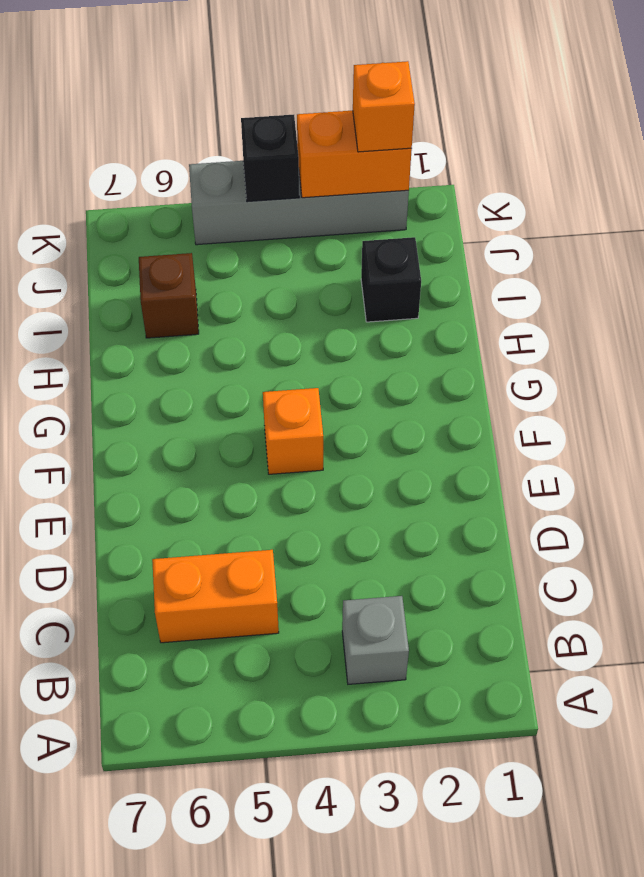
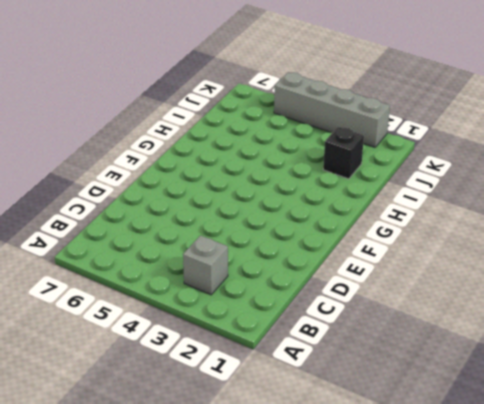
none -> orange 1x2 brick [152,550,279,643]
none -> orange 1x1 brick [263,388,323,474]

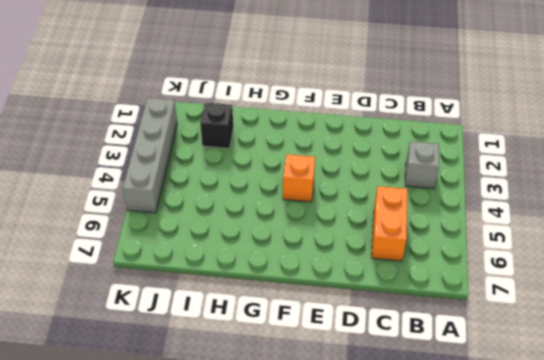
none -> brown 1x1 brick [139,253,199,338]
none -> orange 1x2 brick [297,111,412,198]

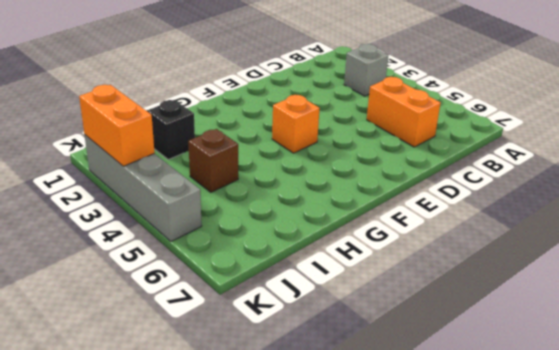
brown 1x1 brick [188,129,238,192] -> brown 1x1 brick moved to [139,253,199,338]
none -> black 1x1 brick [241,115,299,202]
none -> orange 1x1 brick [353,61,415,152]

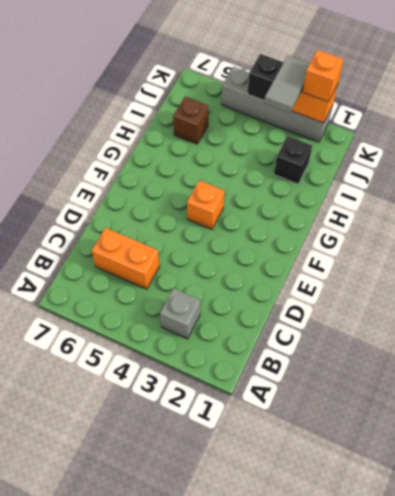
grey 1x2 tile [264,56,309,113] -> none

